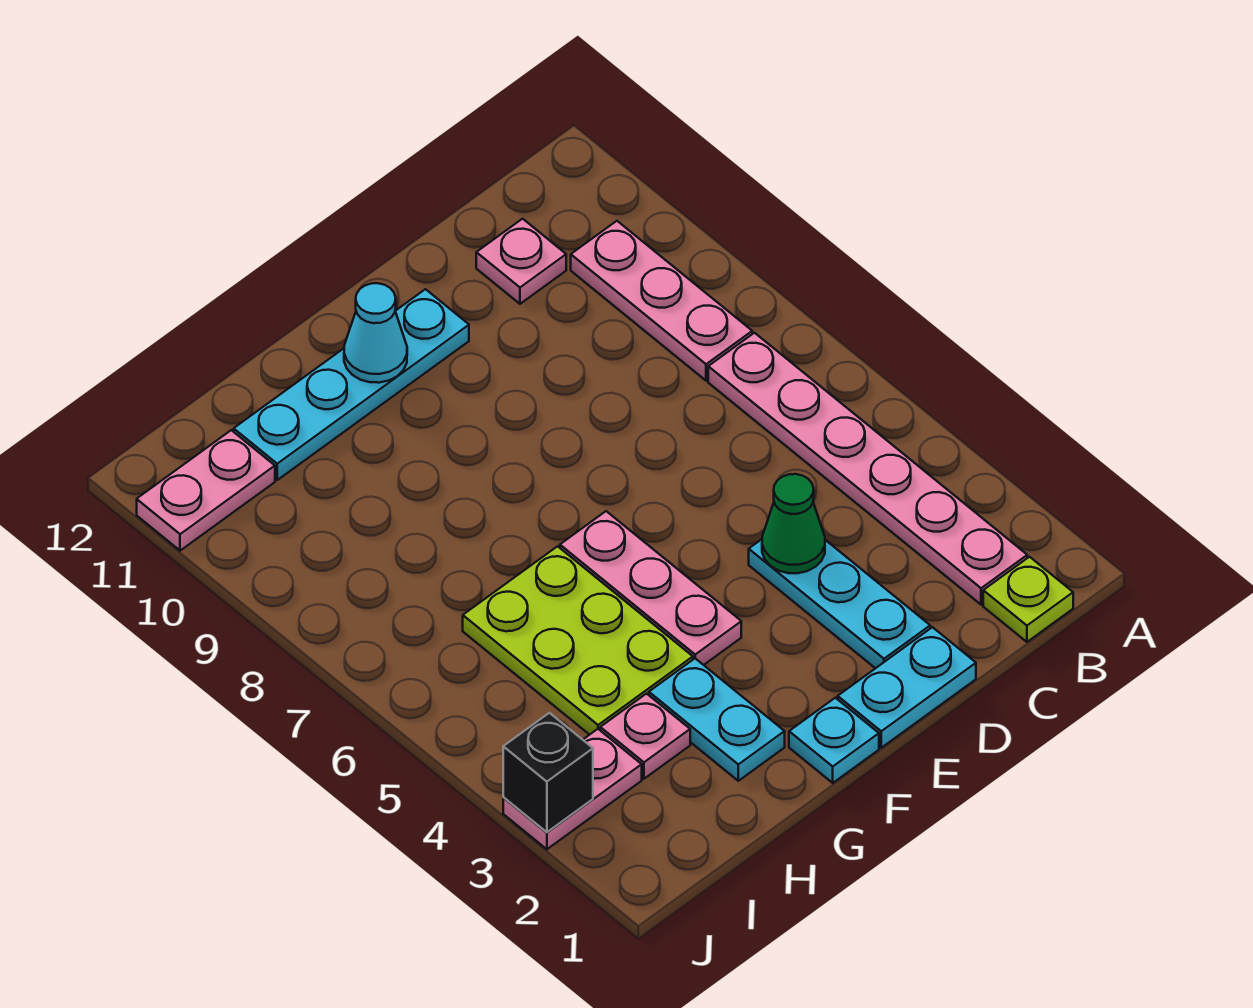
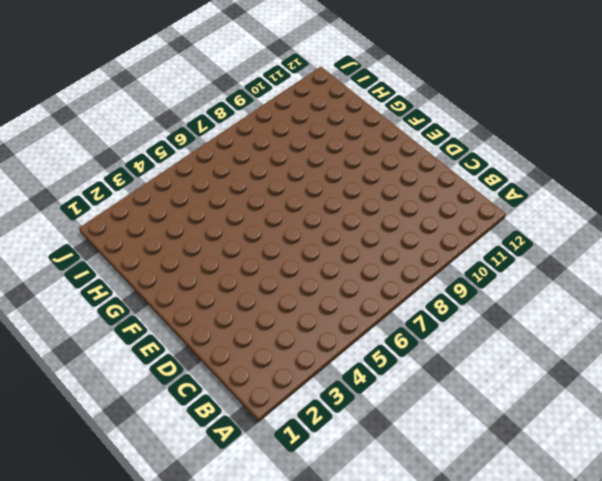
none -> lime 1x1 plate [983,557,1073,642]
none -> pink 1x6 plate [708,333,1027,605]
none -> pink 1x3 plate [571,221,752,381]

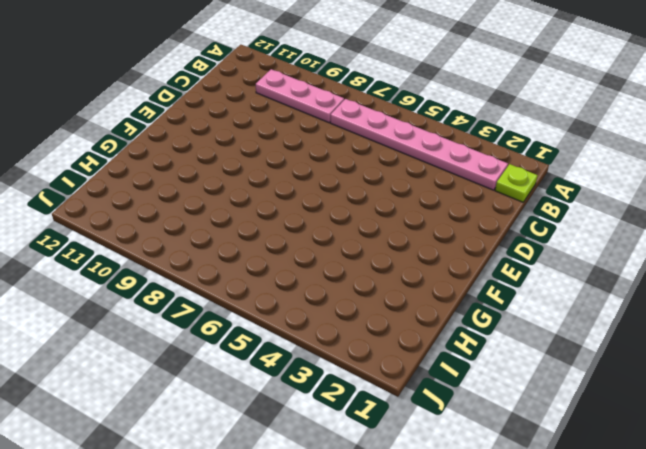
none -> pink 1x1 plate [476,219,566,304]
none -> cyan 1x2 plate [838,627,976,748]
none -> cyan 1x3 plate [749,539,930,668]

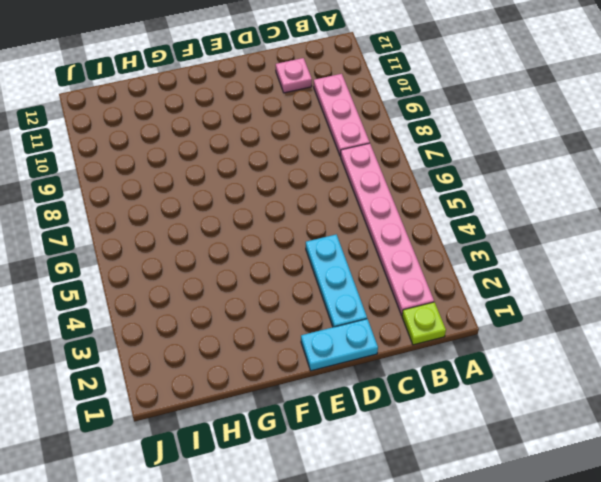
none -> cyan 1x4 plate [234,289,469,480]
none -> cyan 1x1 plate [789,698,879,783]
none -> pink 1x3 plate [560,511,741,665]

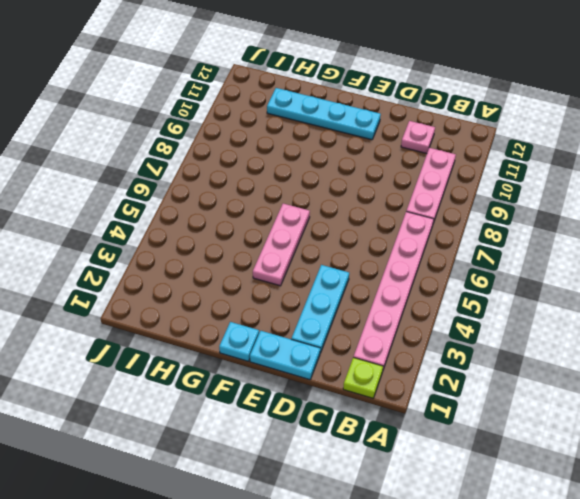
none -> cyan 1x2 plate [649,658,785,781]
none -> lime 2x3 plate [463,546,693,735]
none -> pink 1x1 plate [600,694,690,779]

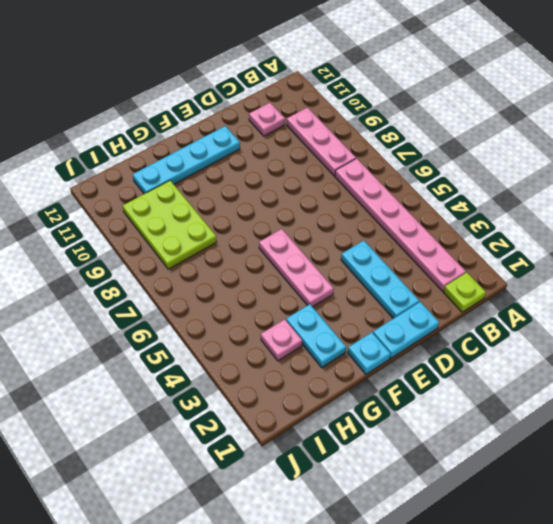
lime 2x3 plate [123,181,217,269] -> lime 2x3 plate moved to [463,546,693,735]
none -> pink 1x2 plate [503,729,642,849]
none -> pink 1x2 plate [137,430,275,551]
none -> green 1x1 cone [762,474,825,573]

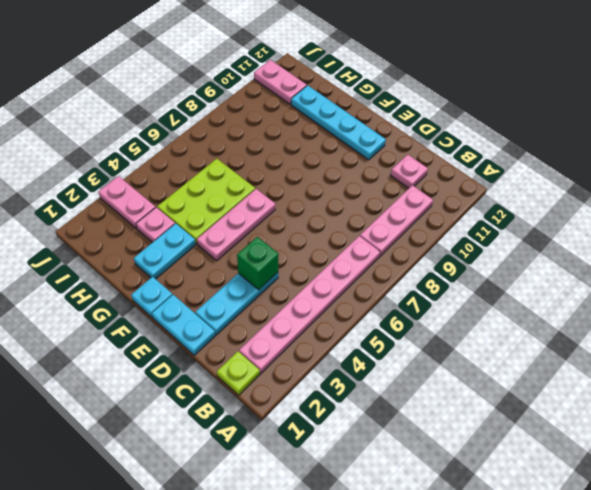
green 1x1 brick [237,237,279,290] -> green 1x1 cone [762,474,825,573]
none -> cyan 1x1 cone [344,283,407,383]
none -> black 1x1 brick [503,713,593,832]

